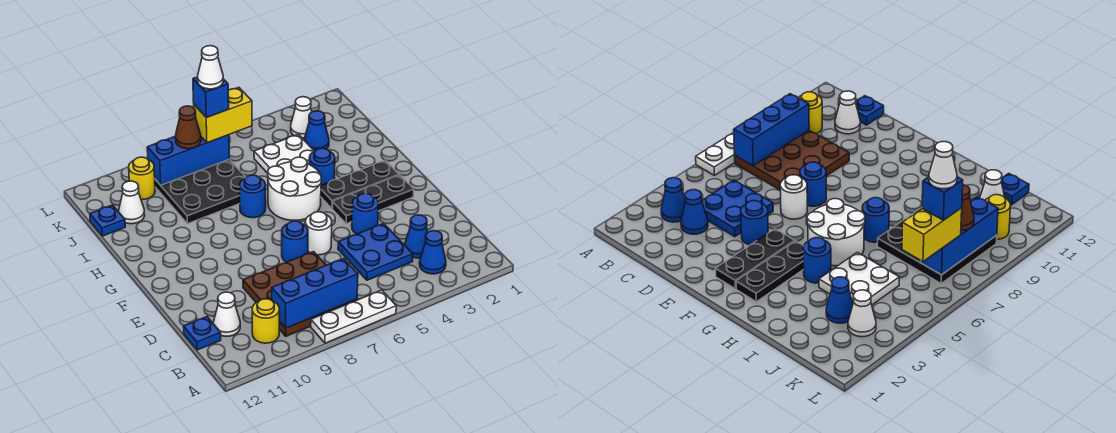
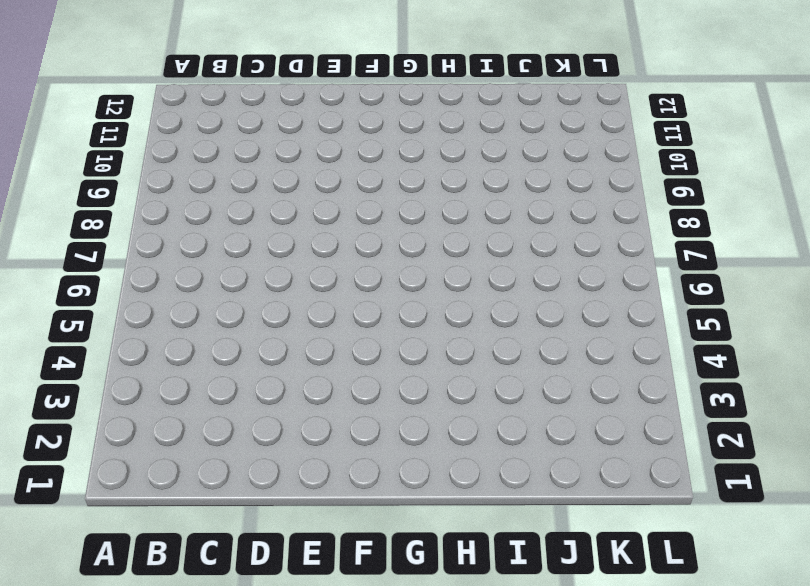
none -> white 1x3 plate [311,290,396,343]
none -> blue 1x1 cone [419,231,446,274]
none -> brown 3x3 plate [243,252,357,336]

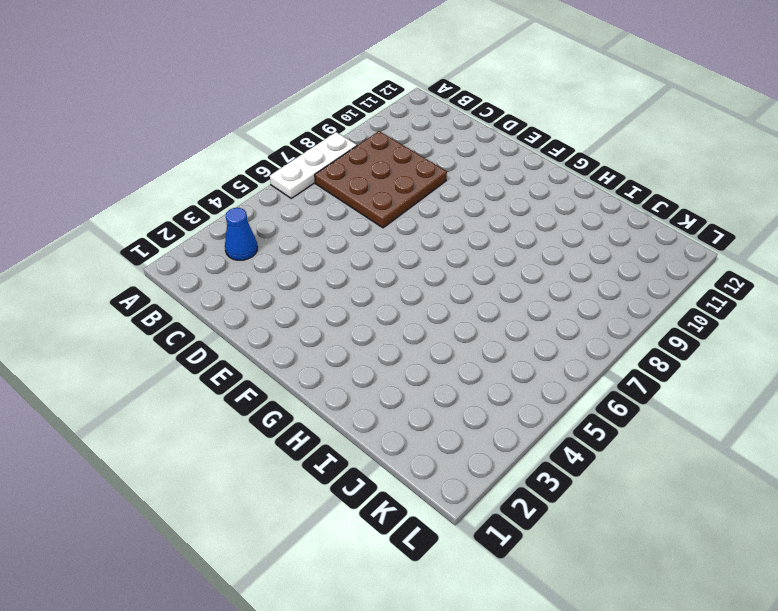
none -> yellow 1x1 round brick [252,299,279,343]
none -> blue 1x1 cone [405,215,428,258]
none -> blue 2x2 plate [338,223,413,280]

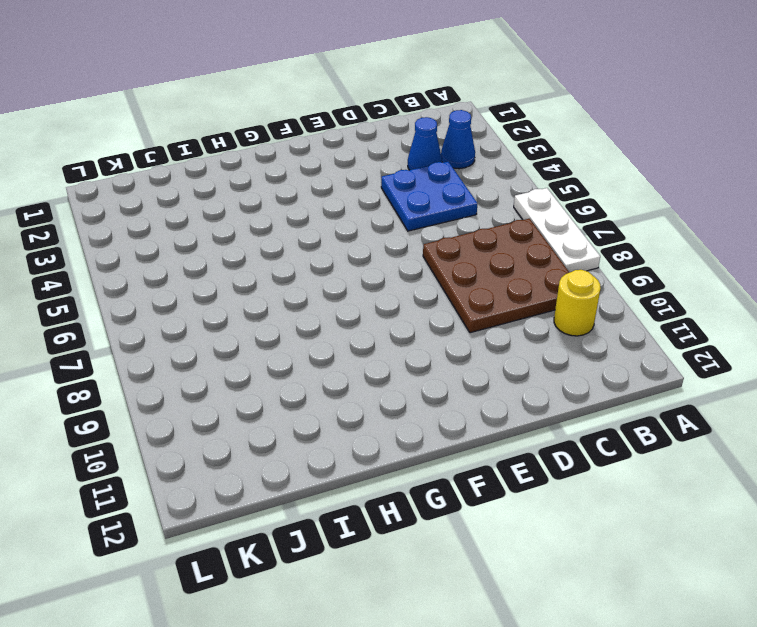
none -> white 1x1 cone [213,292,240,336]
none -> blue 1x1 plate [183,317,221,350]
none -> blue 1x1 round brick [352,193,378,234]

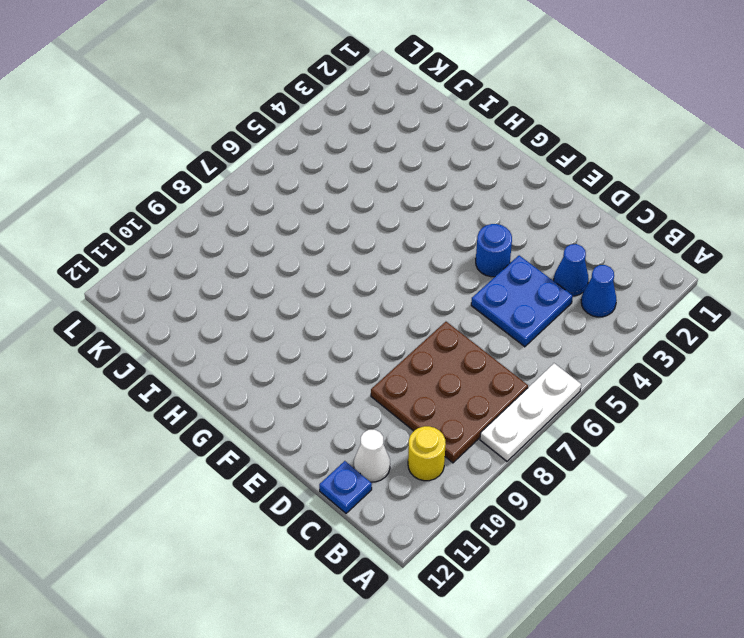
none -> white 1x1 round brick [305,212,332,255]
none -> blue 1x1 round brick [282,221,308,262]
none -> black 1x3 plate [332,175,414,224]

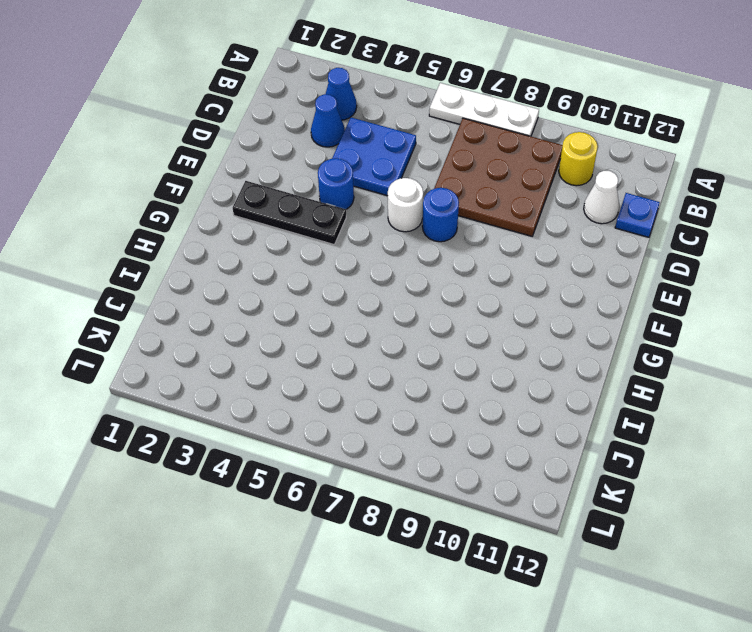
none -> black 1x3 plate [321,160,399,208]
none -> white 2x2 round brick [268,157,321,220]
none -> blue 1x1 round brick [309,148,335,185]

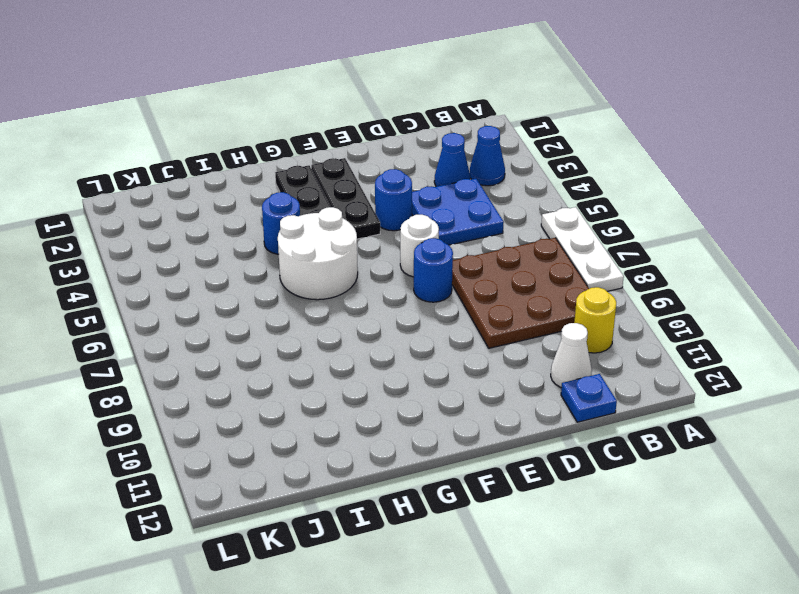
none -> blue 1x1 round brick [240,175,266,218]
none -> white 2x2 plate [254,134,314,173]
none -> black 3x3 plate [155,160,246,224]

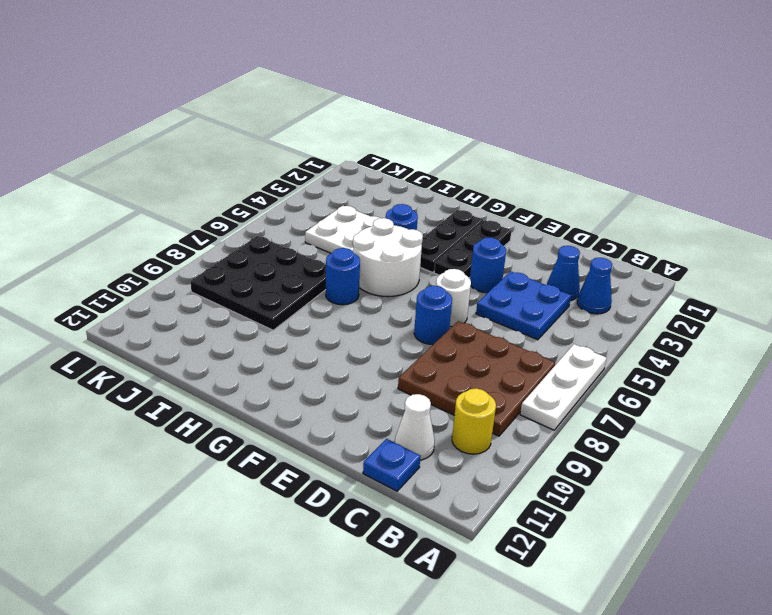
none -> blue 1x1 cone [304,111,329,151]
none -> white 1x1 cone [119,181,145,224]
none -> blue 1x1 plate [90,205,125,236]

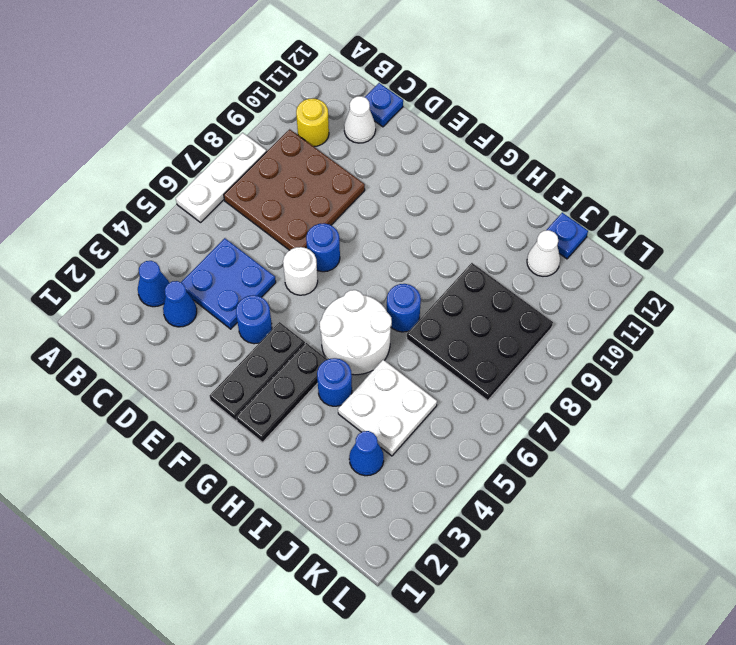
none -> white 1x1 cone [291,97,312,138]
none -> yellow 1x1 round brick [129,157,155,199]
none -> blue 1x3 brick [272,259,358,328]

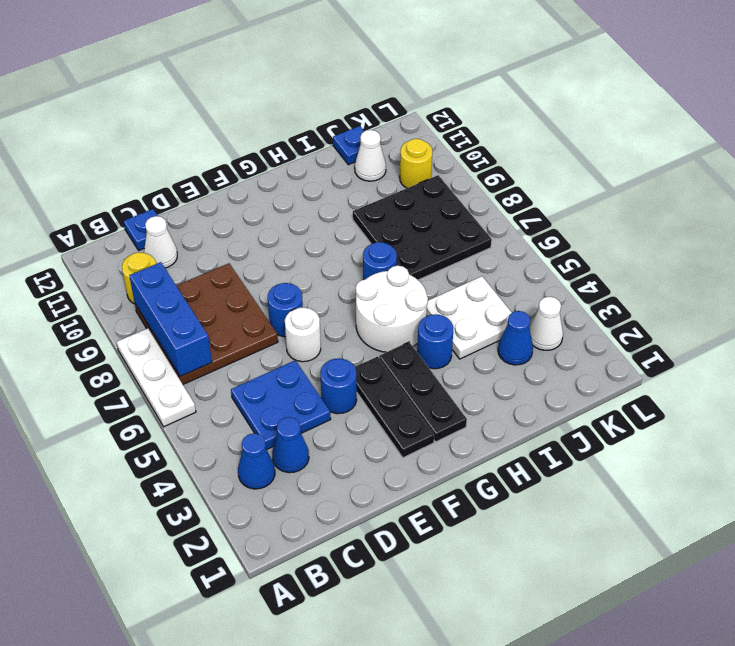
none -> blue 1x3 brick [147,135,229,185]
none -> yellow 1x2 brick [194,88,252,143]
none -> brown 1x1 cone [175,106,201,149]

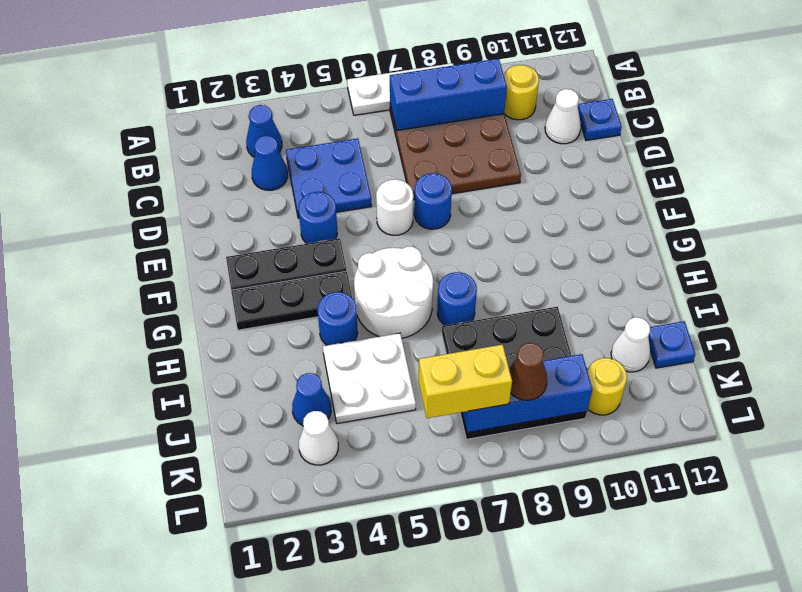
none -> blue 1x1 brick [193,77,229,118]
none -> white 1x1 cone [198,46,223,89]

